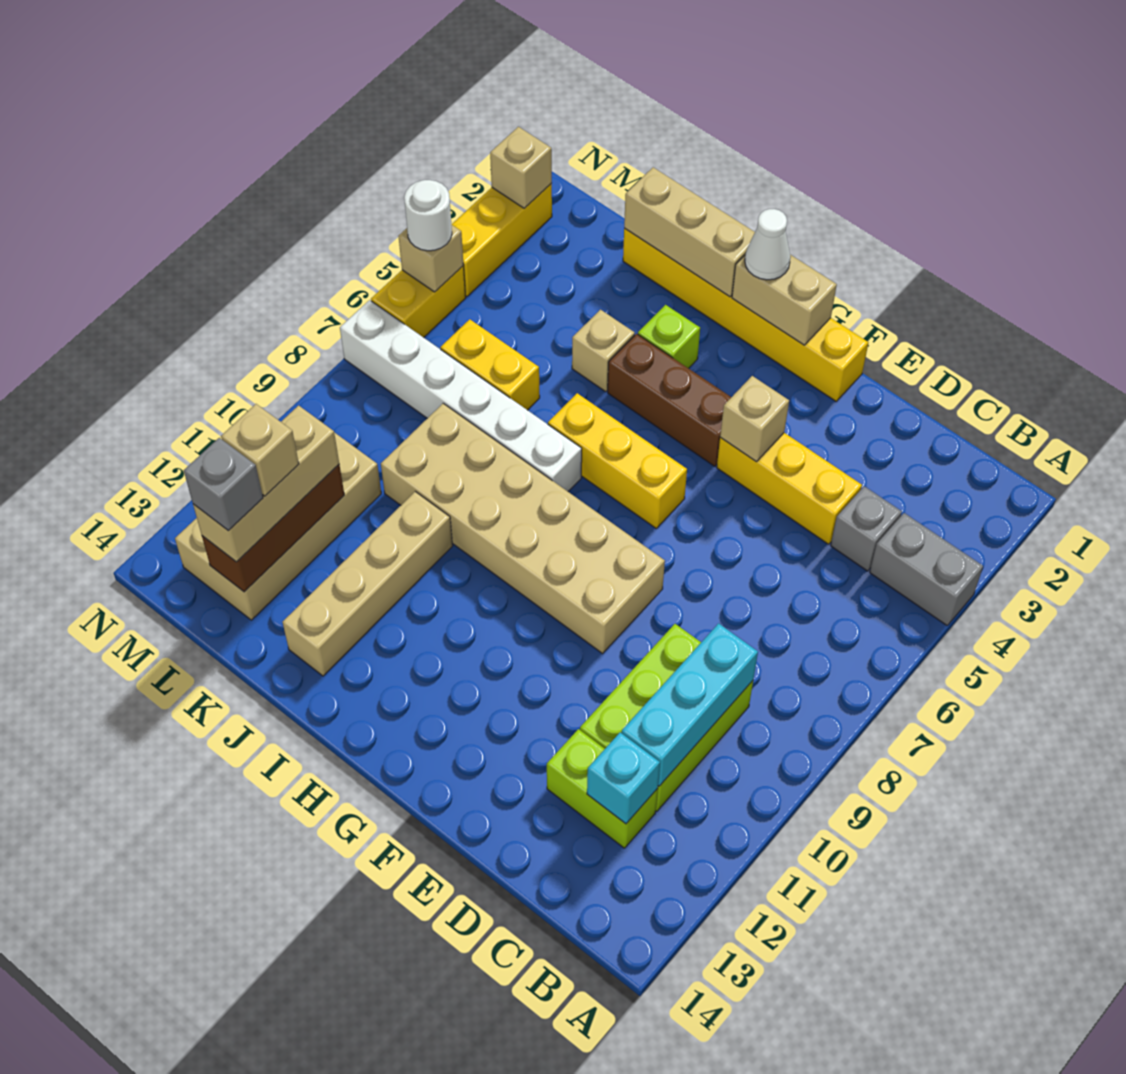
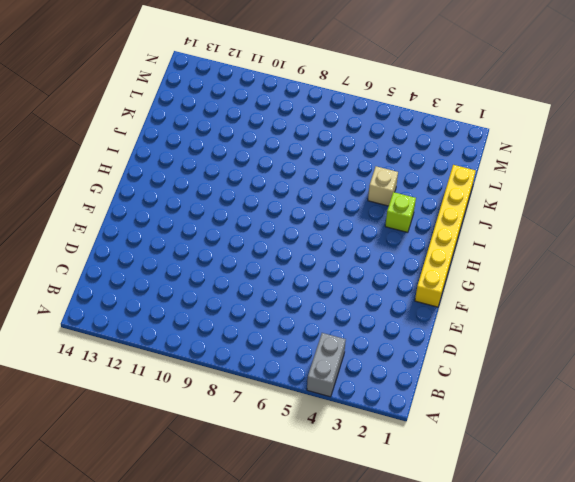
none -> grey 1x1 brick [831,486,902,571]
none -> lime 2x3 brick [580,624,753,811]
none -> lime 1x2 brick [547,729,657,848]
none -> yellow 1x3 brick [717,433,862,544]

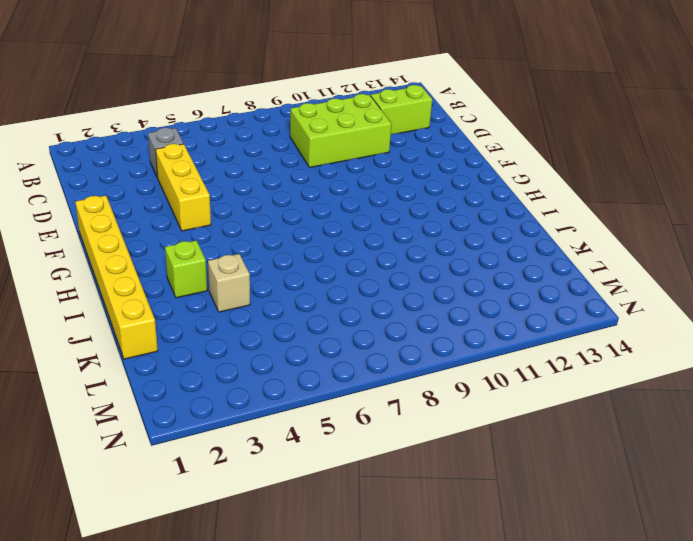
lime 1x2 brick [371,85,432,134] -> lime 1x2 brick turned to [547,729,657,848]
none -> grey 1x2 brick [870,513,983,626]
none -> tan 2x6 brick [381,403,665,653]
none -> brown 1x3 brick [608,334,731,466]
none -> yellow 1x3 brick [548,393,687,528]

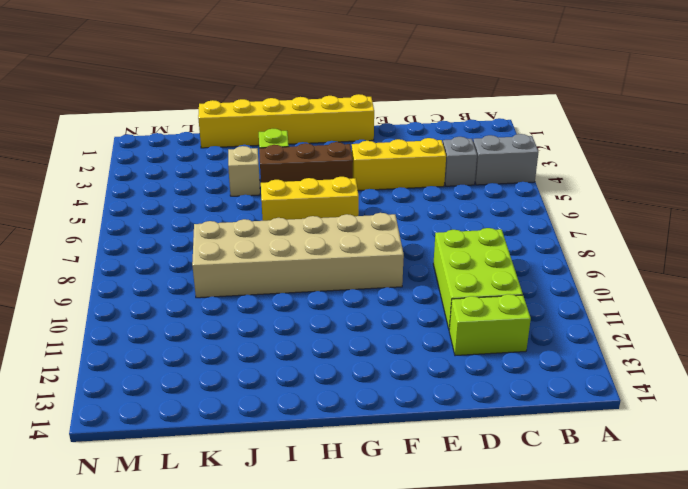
none -> white 1x6 brick [340,300,582,491]
none -> tan 1x4 brick [283,492,453,676]
none -> yellow 1x2 brick [440,319,540,410]
none -> tan 2x4 brick [175,432,381,620]

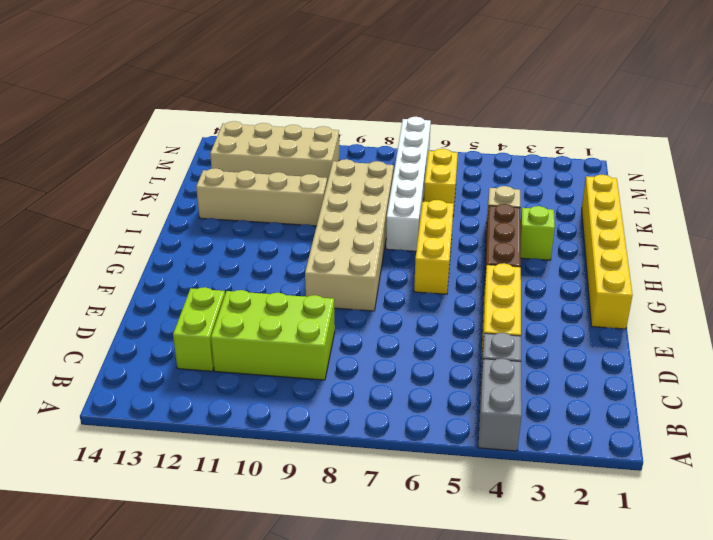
none -> yellow 1x3 brick [452,183,552,297]
none -> yellow 1x2 brick [371,266,466,338]
none -> cyan 1x3 brick [622,624,758,786]
none -> cyan 1x1 brick [587,733,660,824]

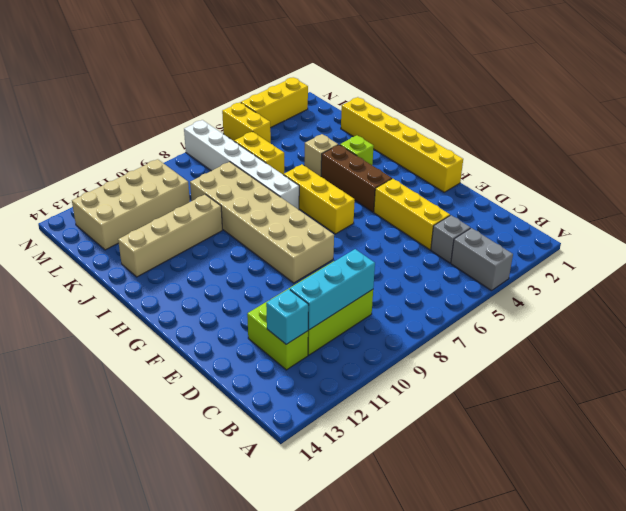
yellow 1x2 brick [222,102,271,143] -> yellow 1x2 brick turned to [371,266,466,338]
none -> tan 1x1 brick [720,376,789,462]
none -> tan 1x2 brick [732,255,837,345]
none -> tan 1x3 brick [624,167,755,297]
none -> brown 1x3 brick [202,464,344,592]

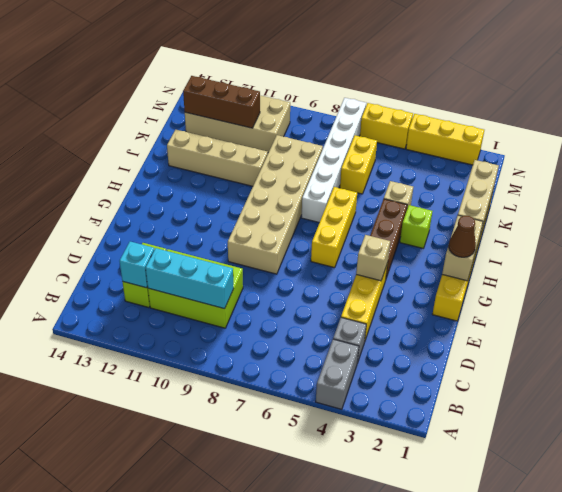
brown 1x1 cone [449,216,476,257] -> none
none -> tan 1x1 brick [490,127,552,208]
none -> tan 1x1 brick [399,225,463,292]
none -> white 1x1 cone [745,209,791,280]
none -> tan 1x3 brick [193,406,339,562]

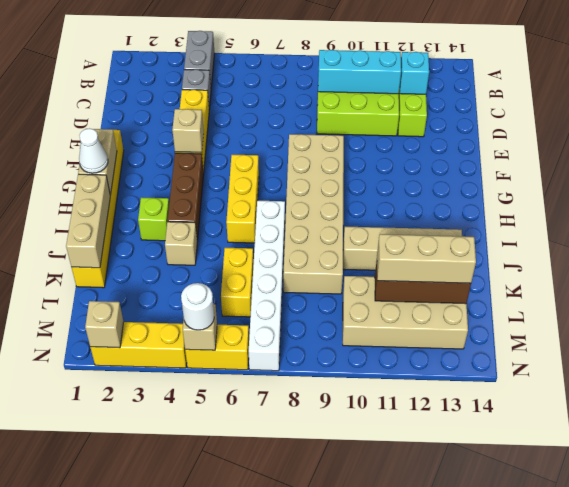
none -> tan 1x1 brick [221,404,299,496]
none -> grey 1x1 brick [184,438,263,531]

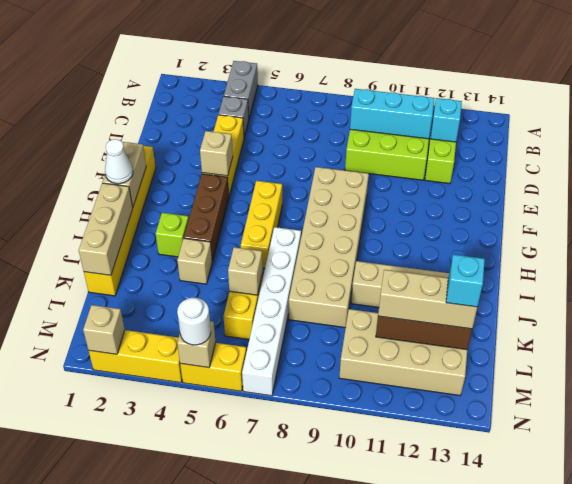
tan 1x1 brick [228,247,263,295] -> tan 1x1 brick moved to [221,404,299,496]
cyan 1x1 brick [446,255,485,307] -> grey 1x1 brick [184,438,263,531]

